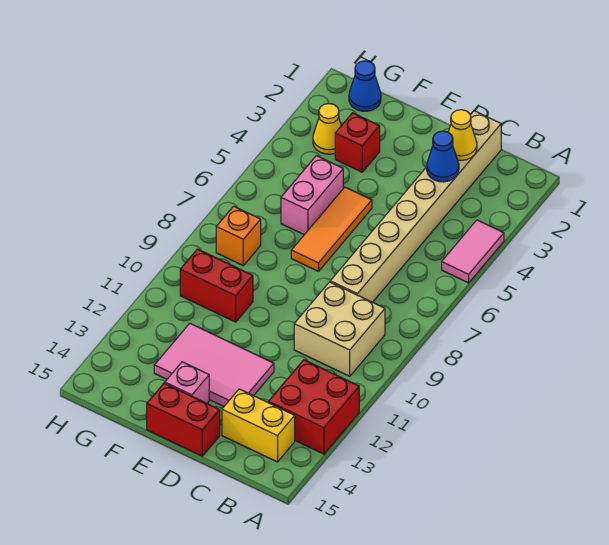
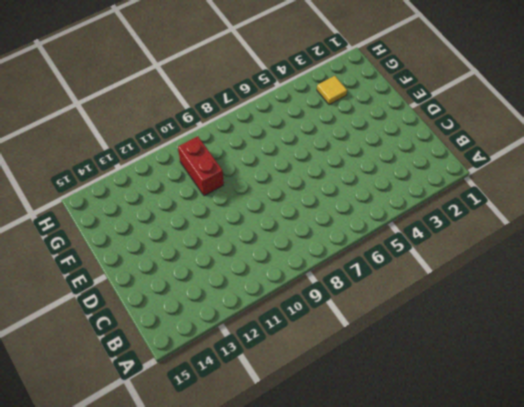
yellow 1x1 tile [317,76,347,105] -> yellow 1x1 cone [313,103,341,154]
none -> pink 1x2 tile [442,220,504,283]
none -> red 2x2 brick [268,360,359,454]
none -> tan 2x2 brick [294,282,385,376]

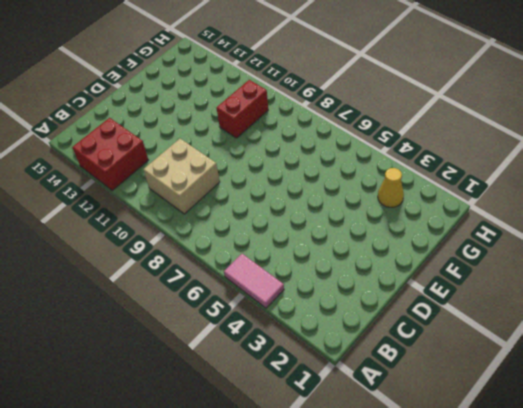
none -> yellow 1x2 brick [222,389,295,462]
none -> tan 1x8 brick [330,111,501,302]
none -> pink 2x3 tile [154,323,274,406]

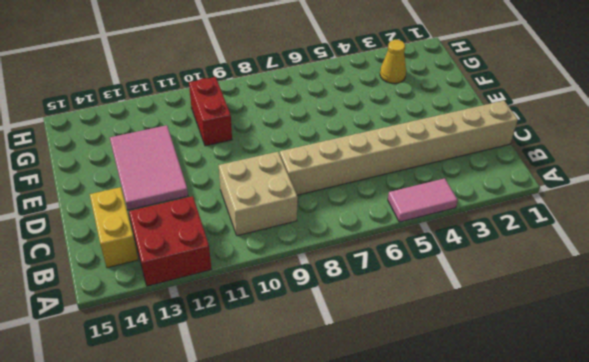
none -> red 1x2 brick [147,383,220,456]
none -> orange 1x3 tile [291,187,372,271]
none -> pink 1x1 brick [165,362,209,403]

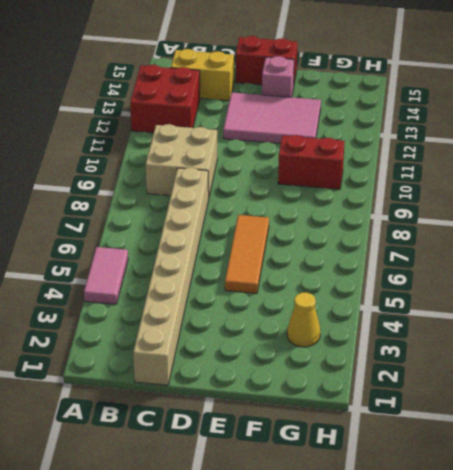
none -> red 1x1 brick [335,113,380,172]
none -> pink 1x2 brick [281,156,343,235]
none -> blue 1x1 cone [349,61,381,111]

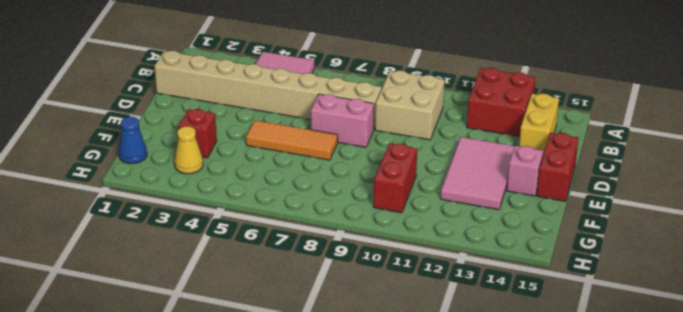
pink 1x2 brick [311,94,374,147] -> pink 1x2 brick moved to [281,156,343,235]
none -> orange 1x1 brick [216,206,261,266]
none -> yellow 1x1 cone [448,110,477,160]
none -> blue 1x1 cone [427,131,459,182]

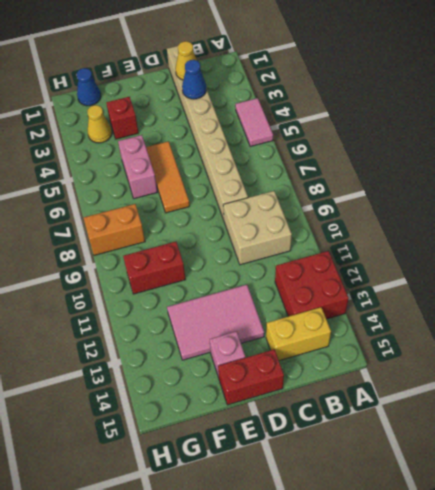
orange 1x2 brick [83,204,145,255] -> orange 1x1 brick [216,206,261,266]

